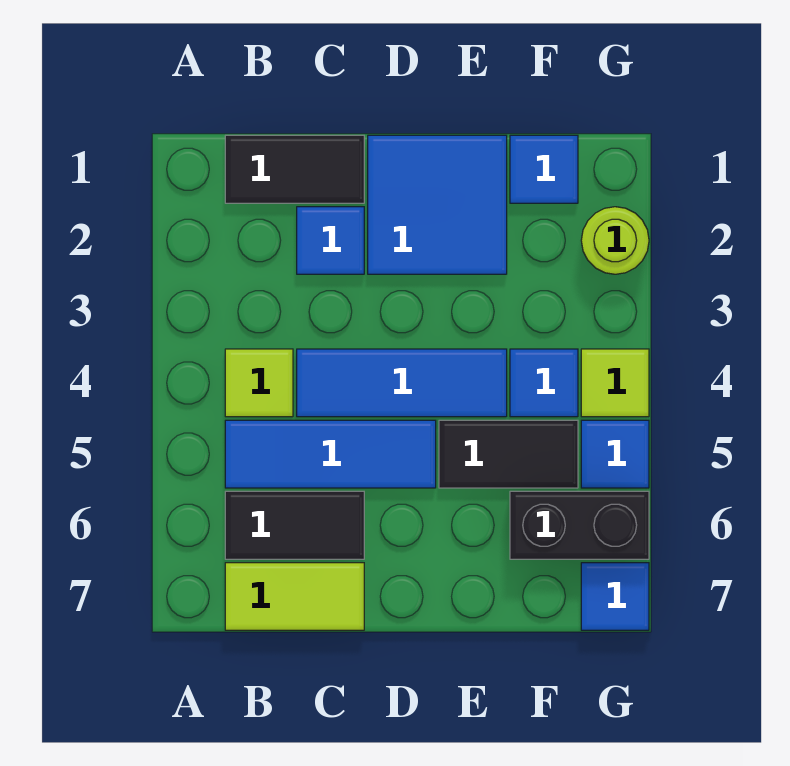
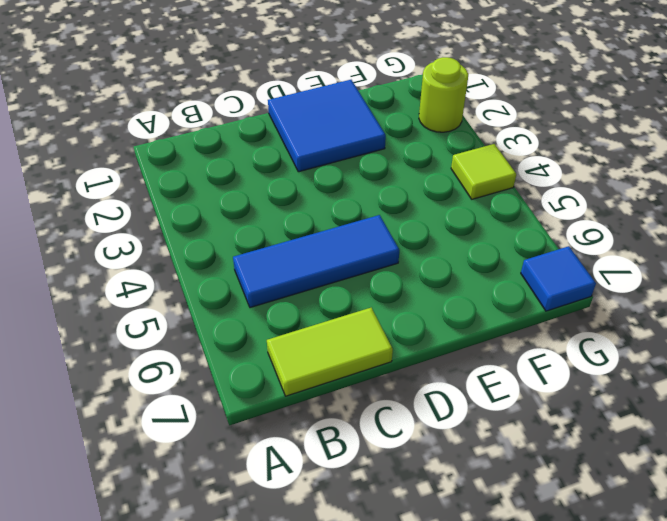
none -> black 1x2 tile [225,135,364,203]
none -> lime 1x1 tile [225,349,293,417]
none -> black 1x2 tile [225,491,364,559]

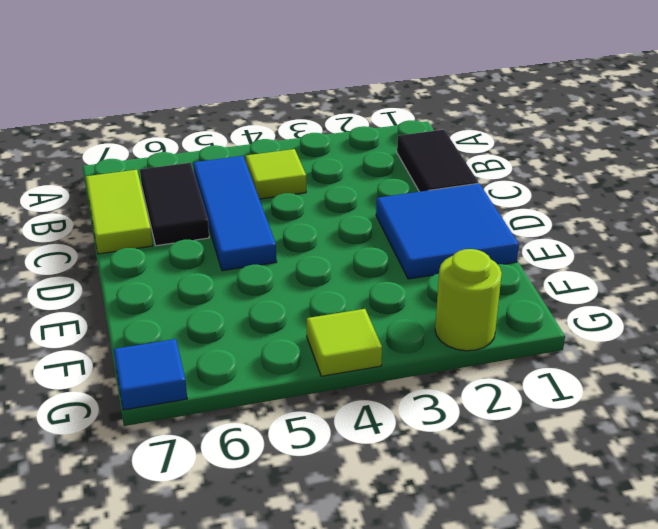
none -> blue 1x1 tile [297,207,364,274]
none -> blue 1x3 tile [297,349,507,417]
none -> black 1x2 tile [439,420,578,488]

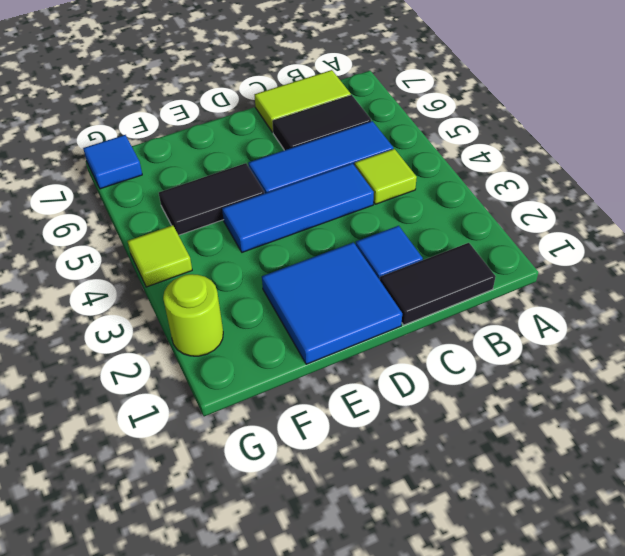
none -> blue 1x1 tile [510,135,578,203]
none -> blue 1x1 tile [510,349,578,417]
none -> black 1x2 brick [510,491,649,559]

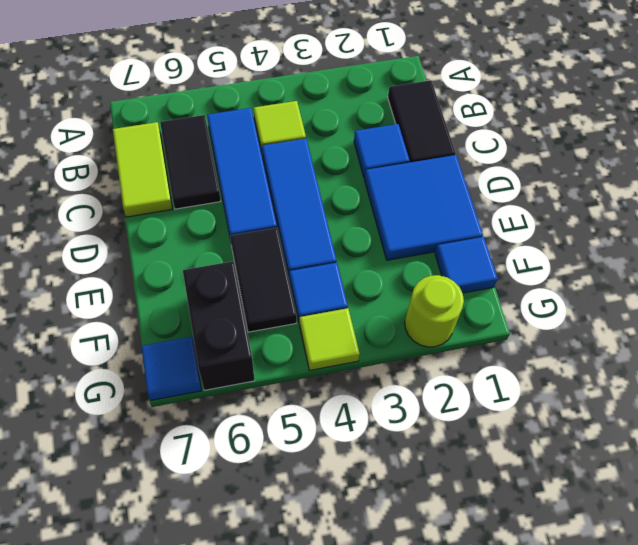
none -> blue 1x1 tile [581,420,649,488]

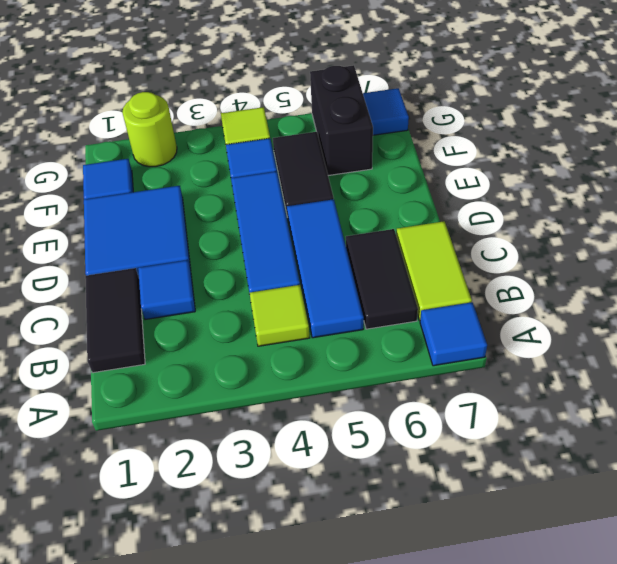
blue 1x1 tile [420,302,487,366] -> blue 1x1 tile moved to [581,420,649,488]

